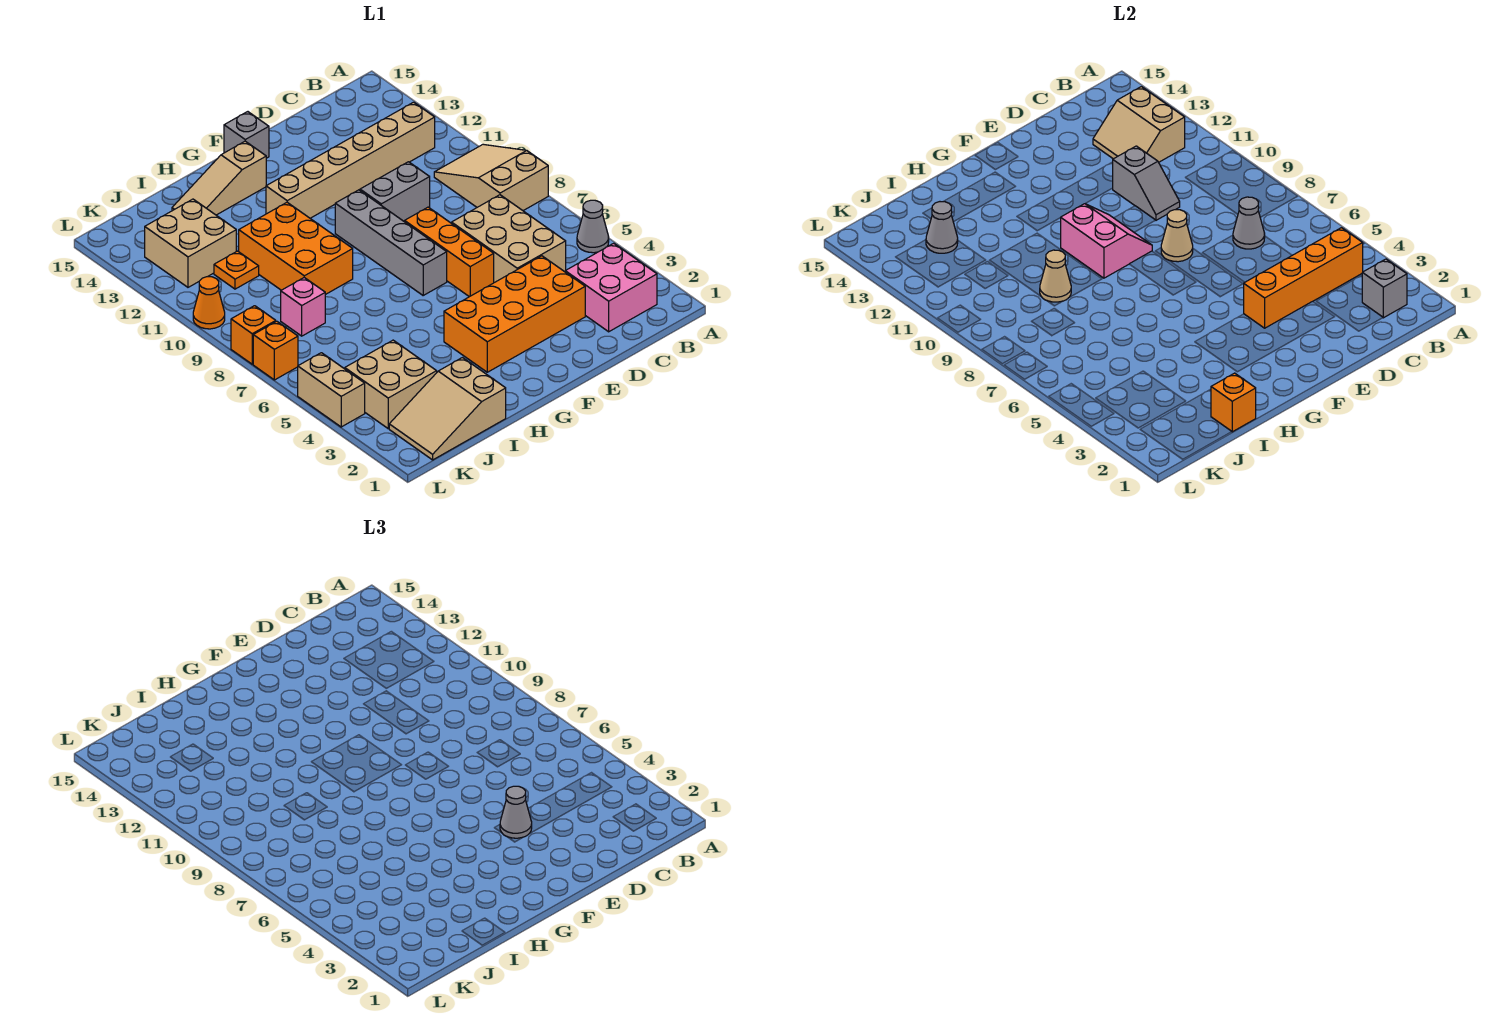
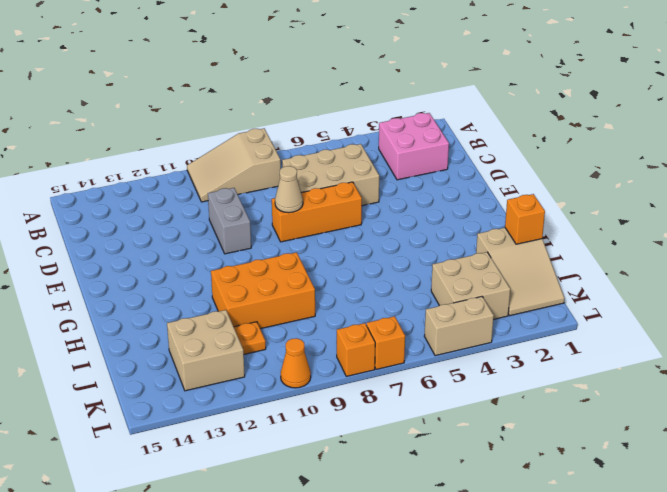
none -> grey 1x1 cone [577,200,609,253]
none -> tan 1x6 brick [266,102,435,218]
none -> orange 2x4 brick [444,256,585,372]
none -> grey 1x4 brick [335,190,447,295]

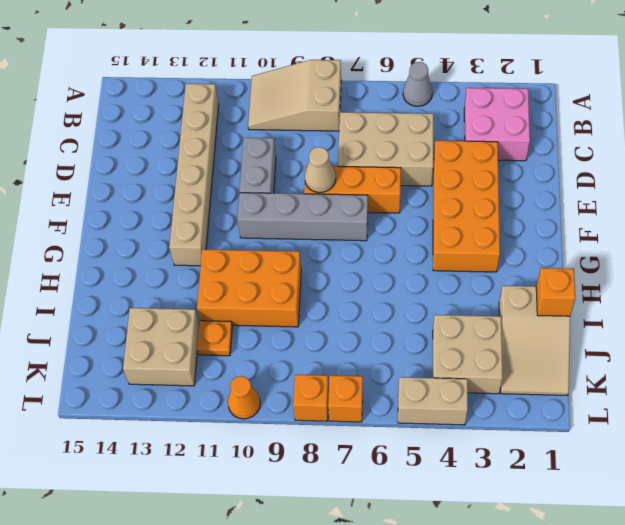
none -> grey 1x1 brick [224,112,269,158]
none -> tan 1x3 slope [172,141,266,215]
none -> pink 1x1 brick [281,278,325,336]
none -> grey 1x1 brick [1362,259,1407,318]

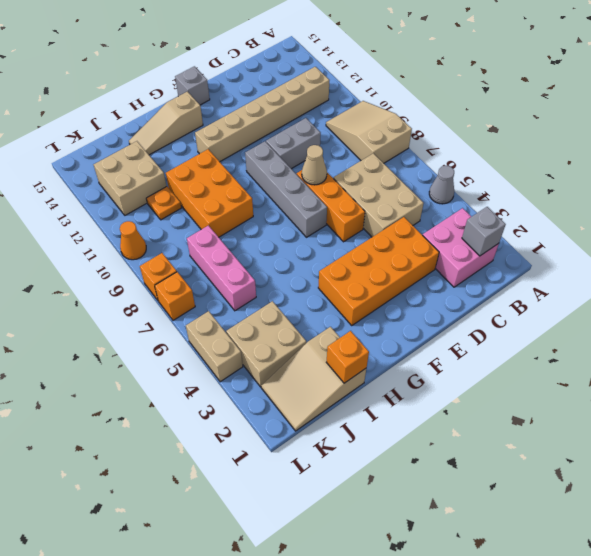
pink 1x3 brick [187,226,256,311] -> pink 1x1 brick [281,278,325,336]
none -> orange 1x4 brick [1244,228,1363,328]
none -> tan 2x2 slope [1093,87,1185,162]
none -> grey 1x1 cone [1233,197,1265,249]
none -> grey 1x2 slope [1113,146,1180,220]

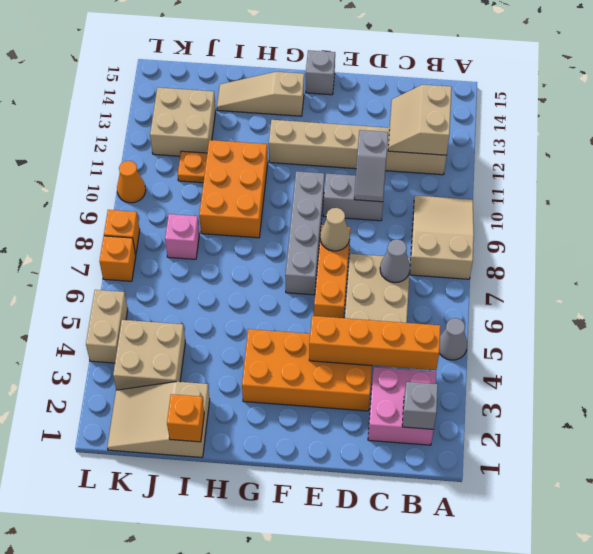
none -> pink 2x2 slope [1061,204,1152,278]
none -> tan 1x1 cone [1040,250,1071,302]
none -> grey 1x1 cone [926,202,958,253]
none -> grey 1x1 cone [500,786,532,838]

